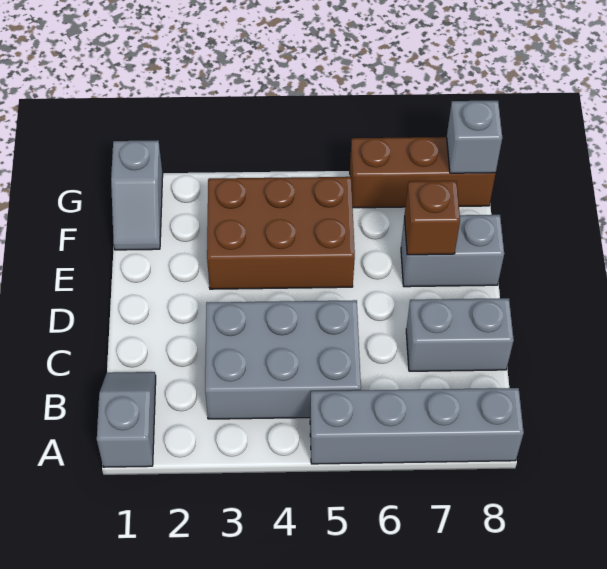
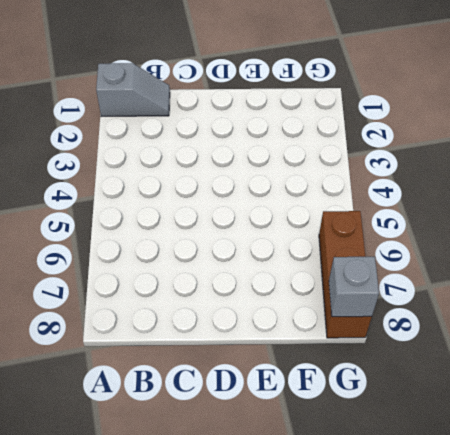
none -> grey 1x4 brick [310,388,524,464]
none -> grey 2x3 brick [205,300,361,419]

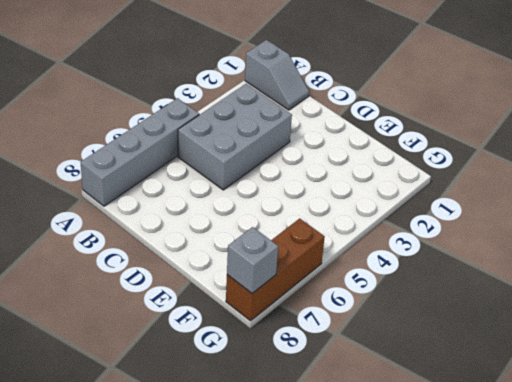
none -> grey 1x2 brick [406,298,514,371]
none -> brown 2x3 brick [207,177,355,289]

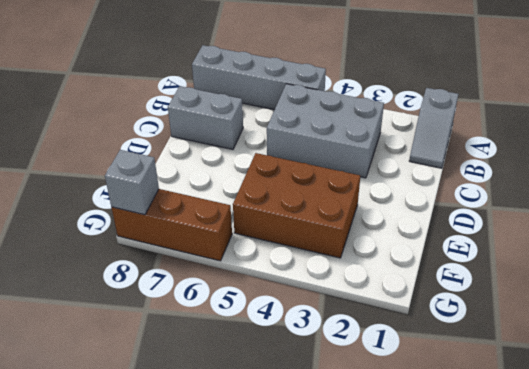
none -> grey 1x2 brick [401,215,504,287]
none -> grey 1x2 slope [111,140,163,250]

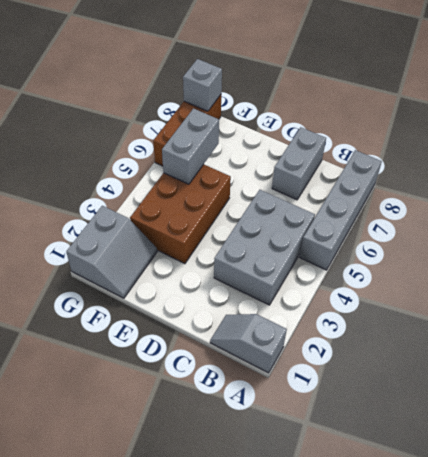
grey 2x2 slope [66,206,157,298] -> grey 1x2 slope [111,140,163,250]
grey 1x2 brick [162,109,219,184] -> grey 1x2 brick moved to [401,215,504,287]
none -> brown 1x1 brick [404,181,460,255]

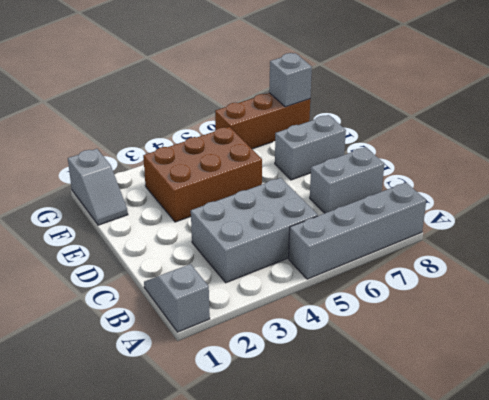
none -> brown 1x1 brick [404,181,460,255]

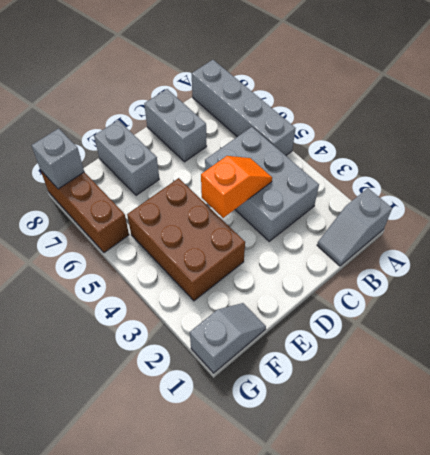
orange 1x2 slope [201,156,272,218] -> none
none -> brown 1x1 brick [404,181,460,255]

